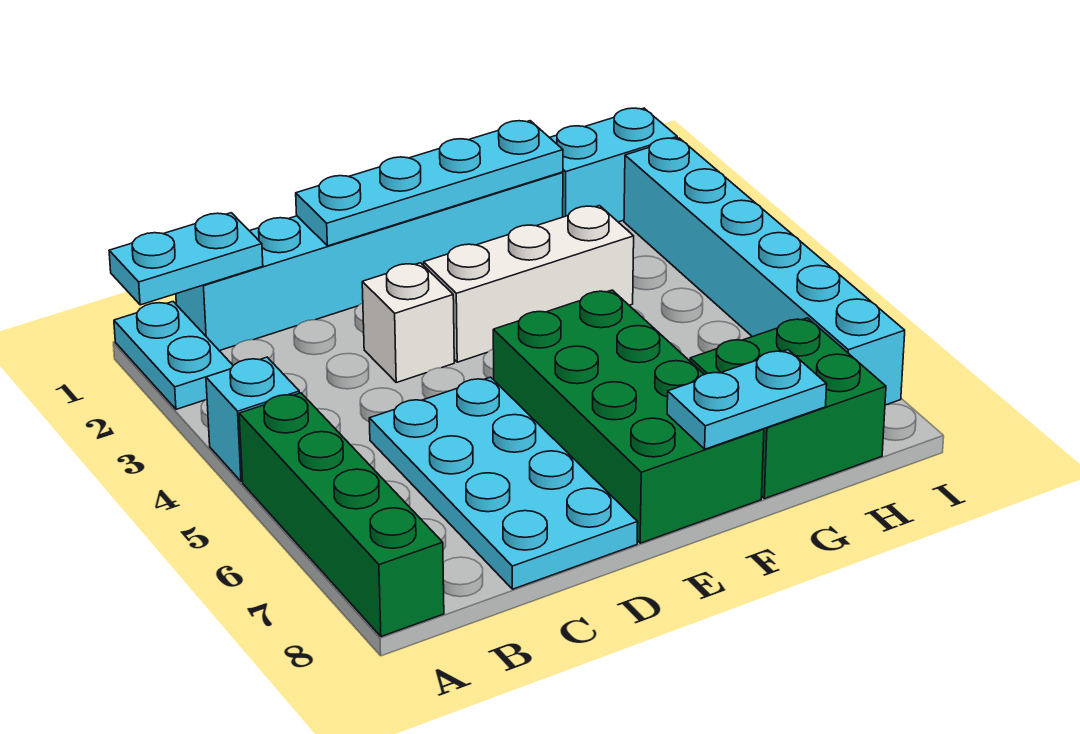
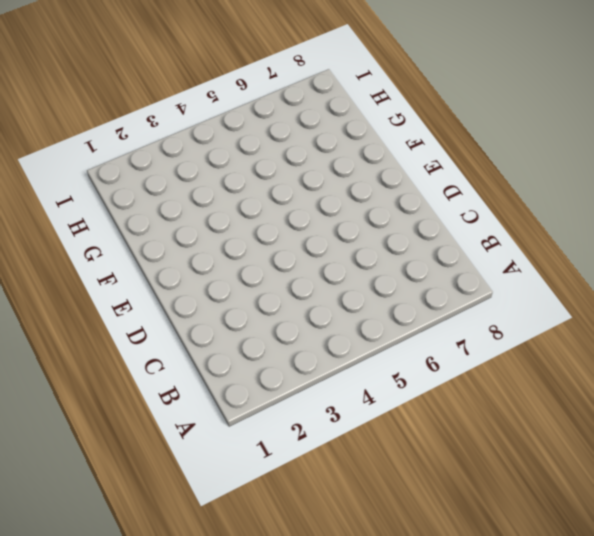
none -> cyan 1x2 plate [114,302,233,409]
none -> cyan 1x1 brick [206,357,299,482]
none -> green 1x4 brick [239,393,444,637]

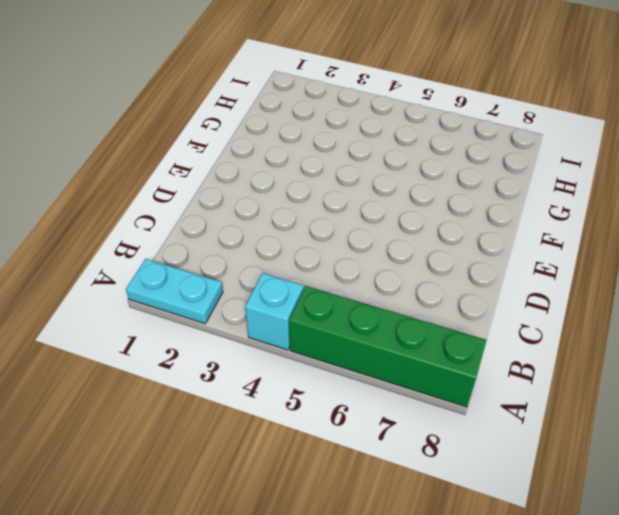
none -> cyan 1x6 brick [176,172,563,351]
none -> cyan 2x4 plate [369,377,638,589]
none -> white 1x1 brick [362,263,454,382]

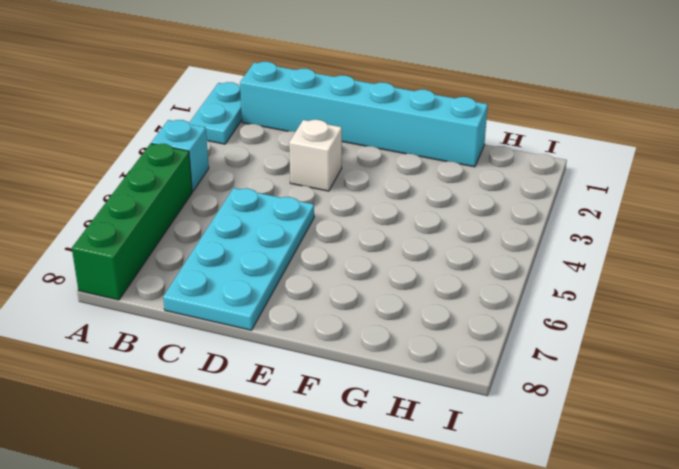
none -> white 1x3 brick [424,206,634,362]
none -> green 2x4 brick [493,290,764,543]
none -> green 2x2 brick [690,318,886,499]

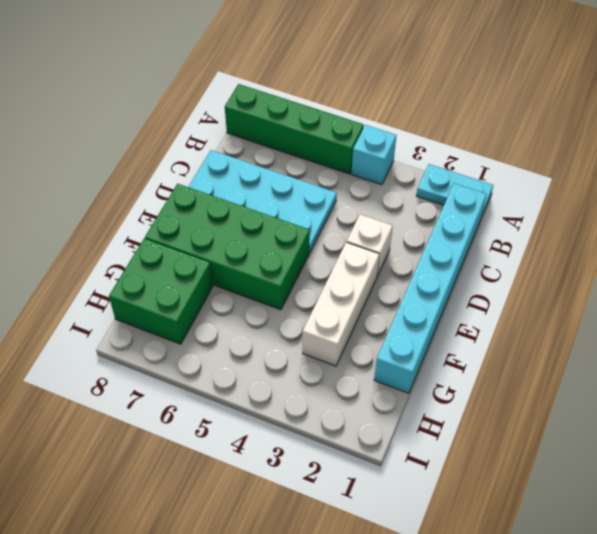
none -> cyan 1x2 brick [549,108,677,222]
none -> cyan 1x6 brick [624,138,905,405]
none -> cyan 1x2 plate [109,213,263,305]

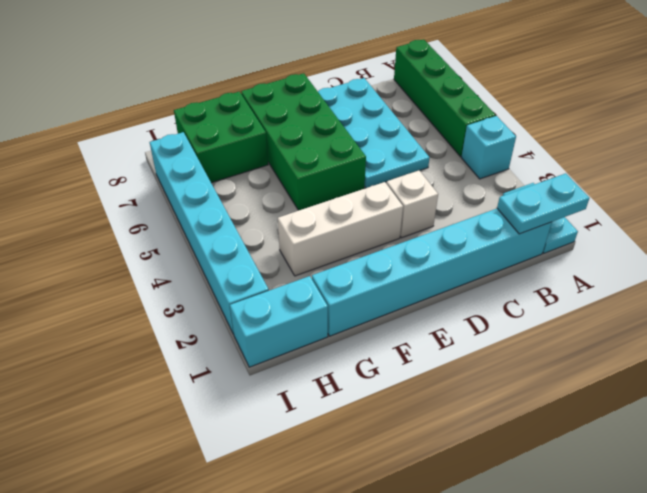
none -> cyan 1x4 plate [296,121,563,246]
none -> cyan 1x2 plate [667,350,827,449]

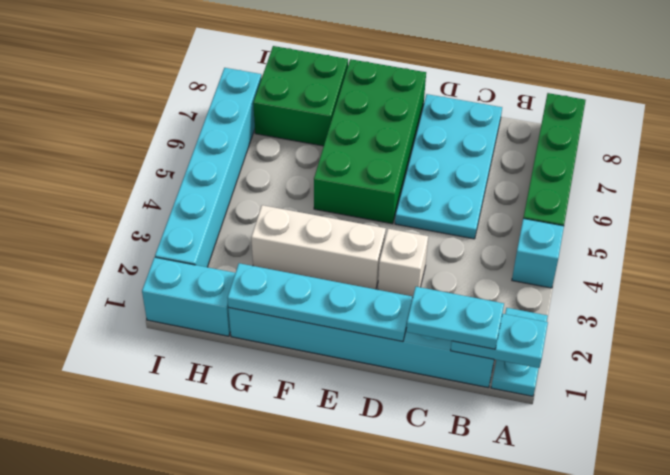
cyan 1x2 plate [406,287,504,349] -> cyan 1x2 plate moved to [667,350,827,449]

